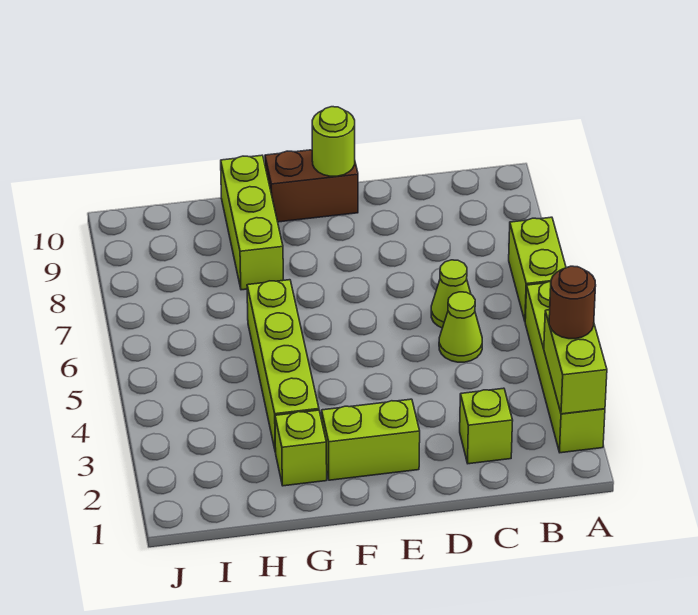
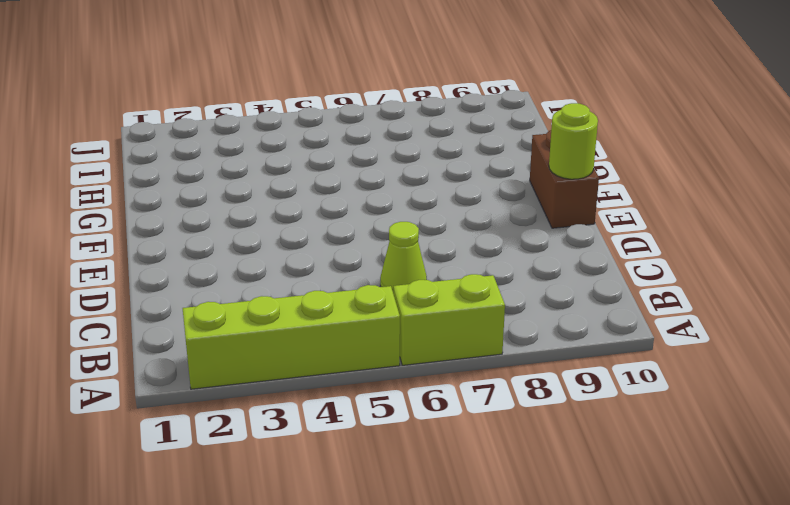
none -> lime 1x1 brick [460,388,513,464]
none -> lime 1x1 cone [439,292,482,362]
none -> lime 1x2 brick [322,399,420,480]

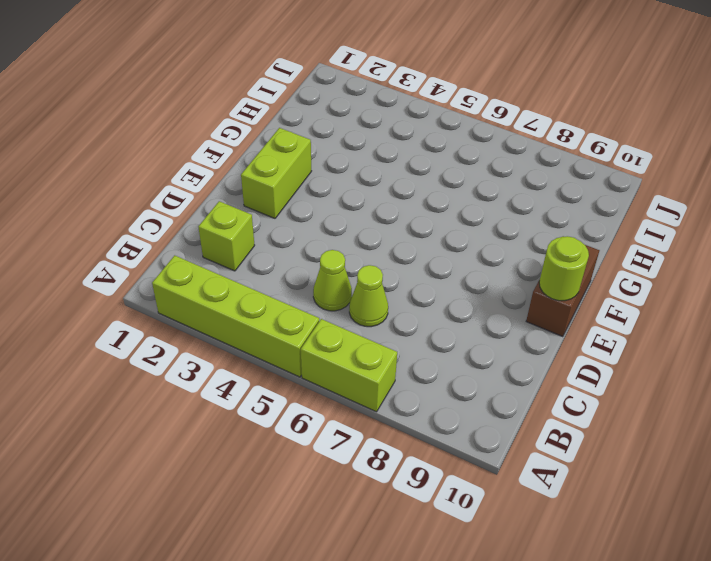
none -> lime 1x1 brick [275,410,327,486]
none -> lime 1x4 brick [247,280,319,452]
none -> lime 1x3 brick [221,155,283,290]

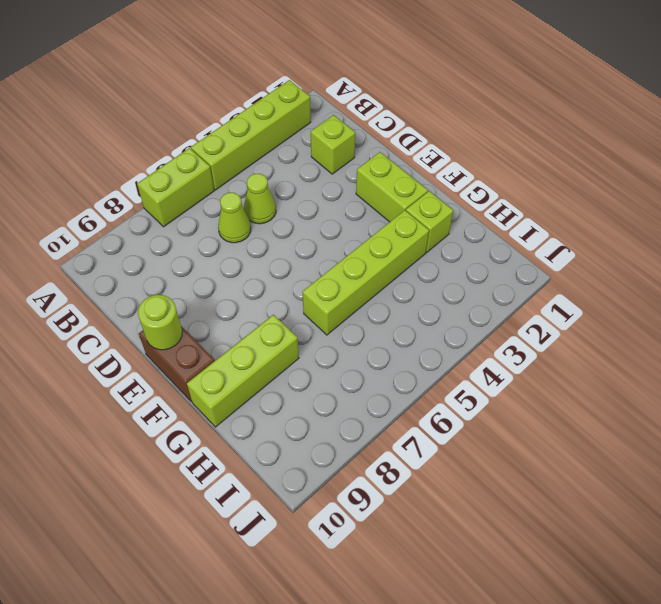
none -> lime 1x2 brick [544,310,607,414]
none -> brown 1x1 round brick [549,266,596,339]

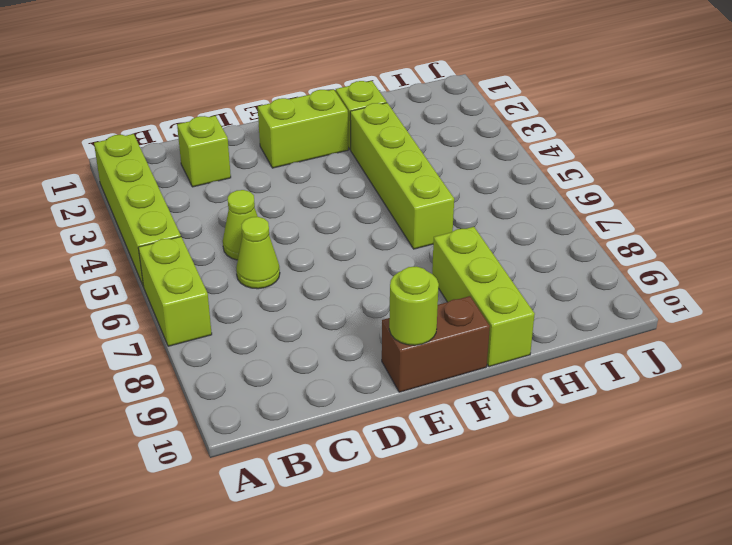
none -> lime 1x2 brick [544,310,607,414]
none -> brown 1x1 round brick [549,266,596,339]

